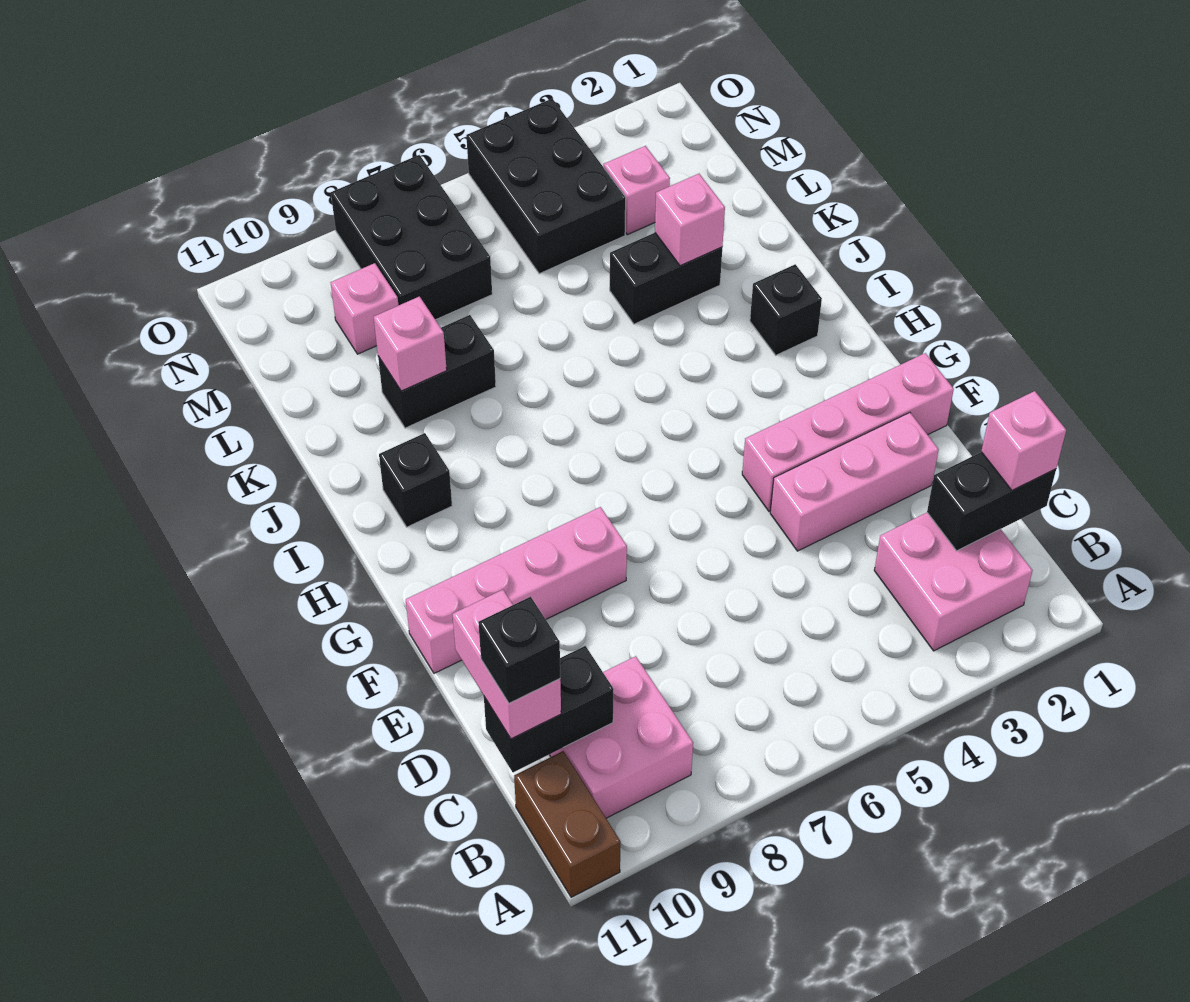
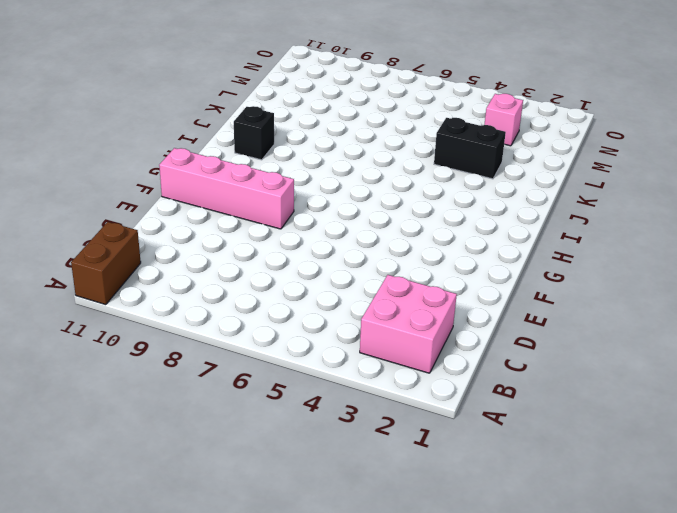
none -> pink 2x2 brick [549,656,693,818]
none -> pink 1x3 brick [770,413,939,551]
none -> pink 1x4 brick [742,353,954,511]

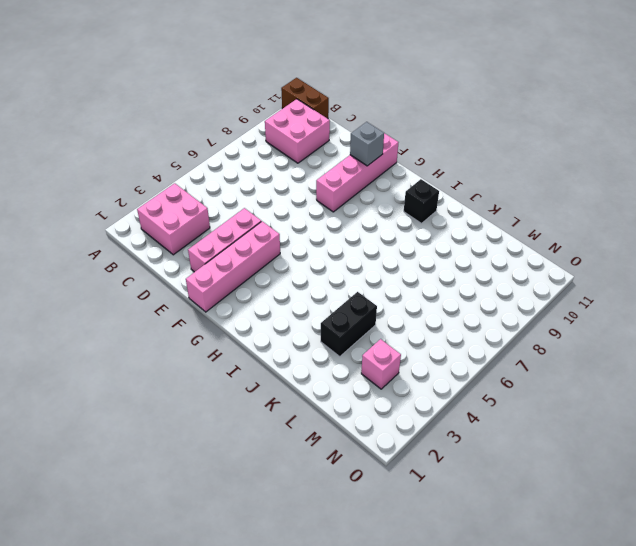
grey 1x1 brick [350,122,384,166] -> none
none -> black 1x1 brick [750,264,822,355]
none -> black 1x2 brick [378,315,496,428]
none -> black 2x3 brick [466,99,626,274]

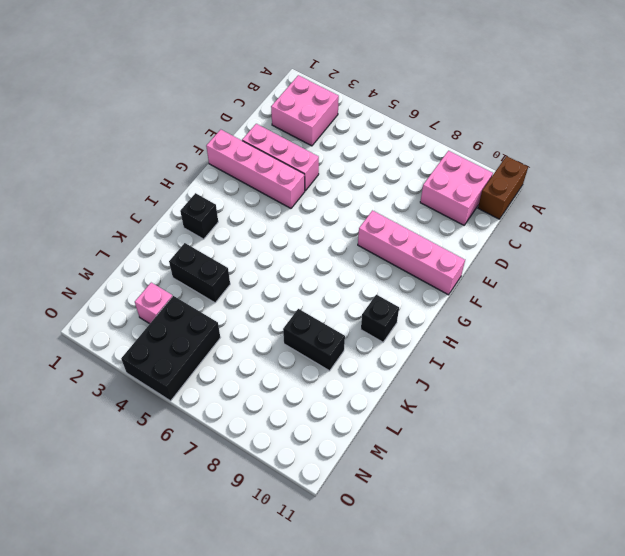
none -> black 2x3 brick [331,155,492,320]
none -> pink 1x1 brick [330,263,398,354]
none -> black 1x2 brick [927,452,1056,551]

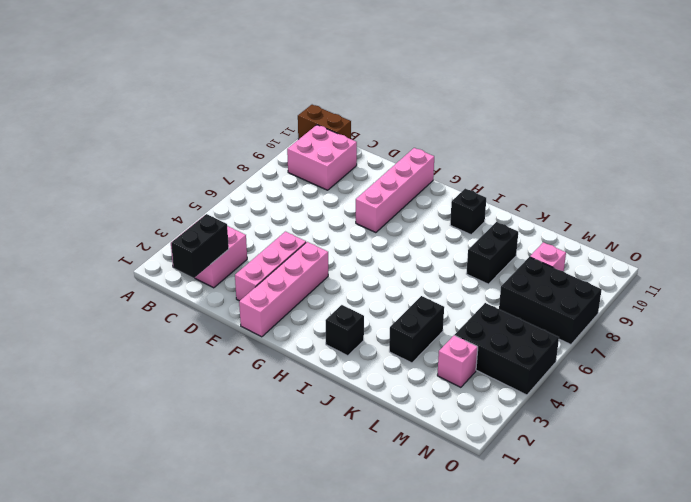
none -> black 1x2 brick [484,646,613,772]
none -> pink 1x1 brick [655,174,725,266]
none -> pink 1x1 brick [374,297,447,391]

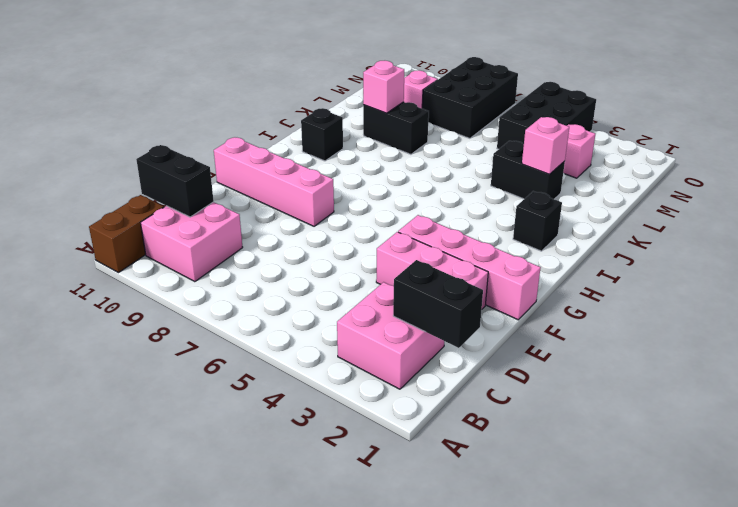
none -> pink 1x1 brick [981,391,1066,490]
none -> pink 1x2 brick [452,590,561,739]
none -> black 1x1 brick [478,597,560,703]

